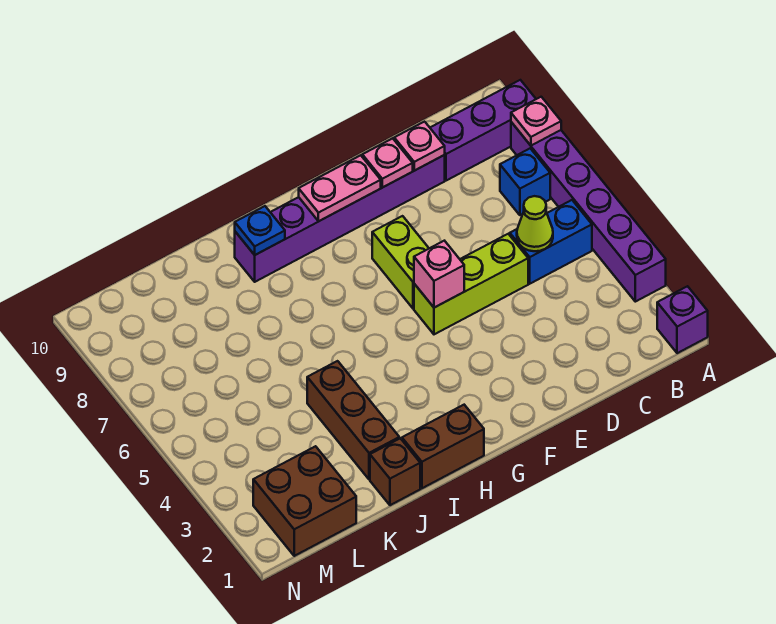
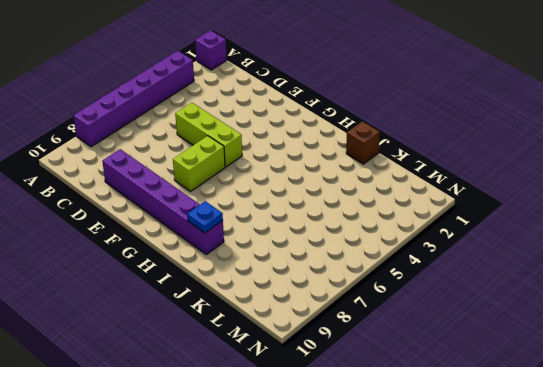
none -> purple 1x3 brick [430,80,536,181]
none -> blue 1x2 brick [510,200,592,284]
none -> blue 1x1 brick [500,148,550,215]

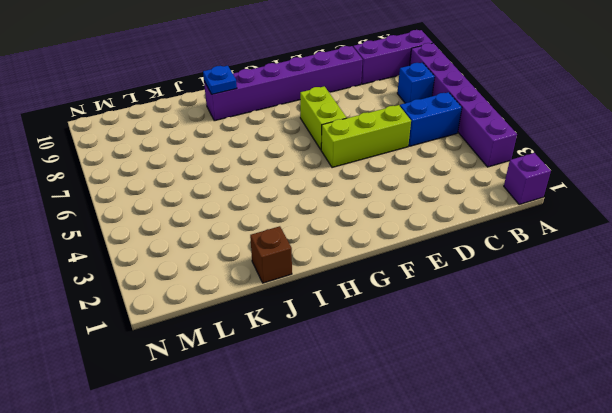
none -> brown 1x2 brick [402,405,484,488]
none -> brown 1x3 brick [307,361,399,479]
none -> brown 2x2 brick [253,446,356,556]

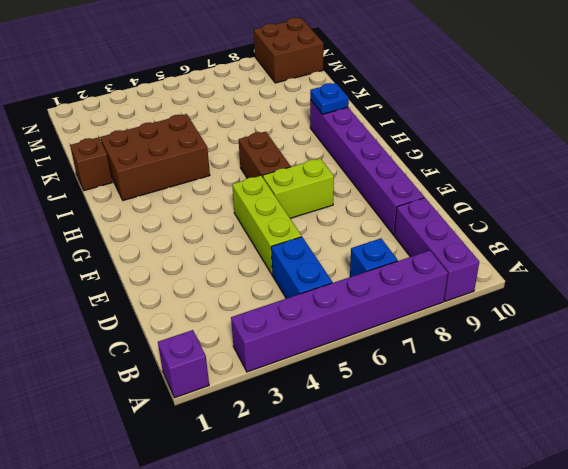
brown 1x2 brick [239,131,291,178] -> brown 1x2 brick moved to [402,405,484,488]
brown 2x3 brick [101,114,210,201] -> brown 1x3 brick [307,361,399,479]
brown 2x2 brick [254,18,324,83] -> brown 2x2 brick moved to [253,446,356,556]
none -> pink 1x1 plate [511,97,561,146]
none -> lime 1x1 cone [517,196,553,251]
none -> pink 1x1 plate [394,122,445,171]

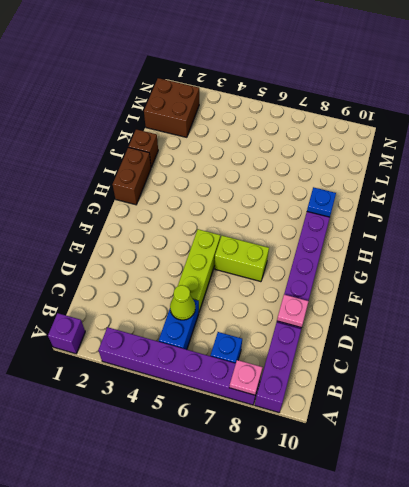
none -> brown 1x3 brick [307,361,399,479]
none -> pink 1x1 plate [362,138,413,188]
none -> pink 1x1 brick [414,241,464,308]

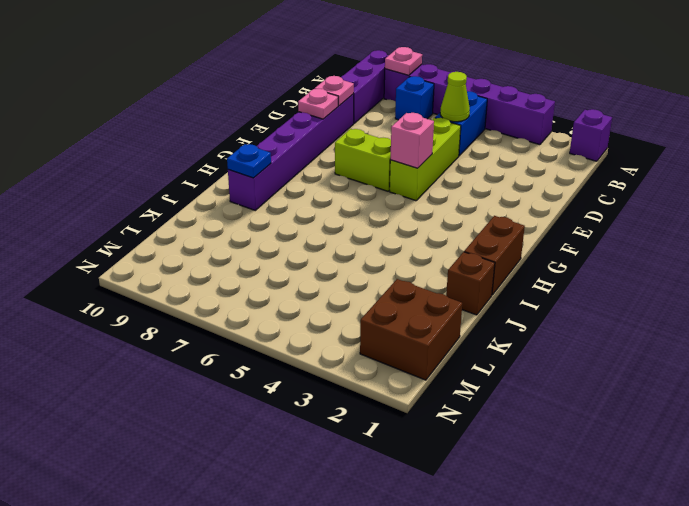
none -> brown 1x3 brick [307,361,399,479]
none -> pink 1x2 plate [299,155,381,221]

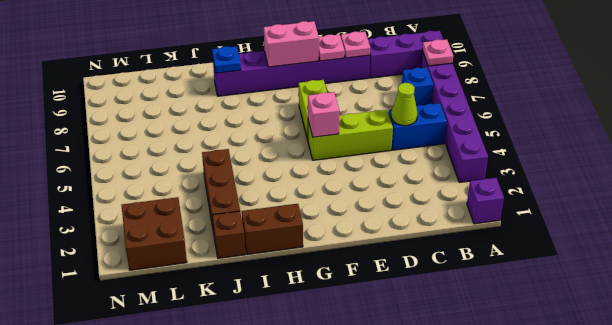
pink 1x2 brick [264,21,319,67] -> pink 1x2 plate [299,155,381,221]

